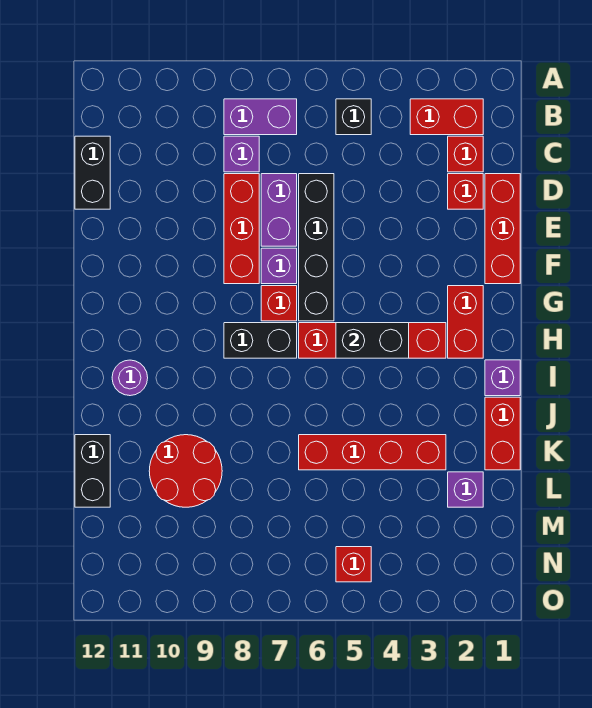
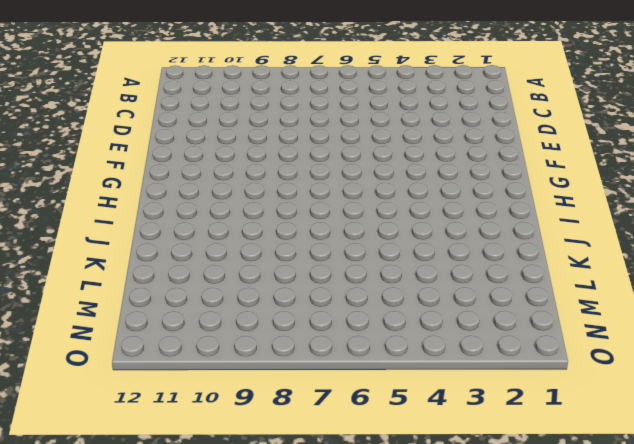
none -> red 1x2 brick [410,99,483,135]
none -> black 1x1 brick [336,99,371,135]
none -> purple 1x2 brick [224,99,297,135]

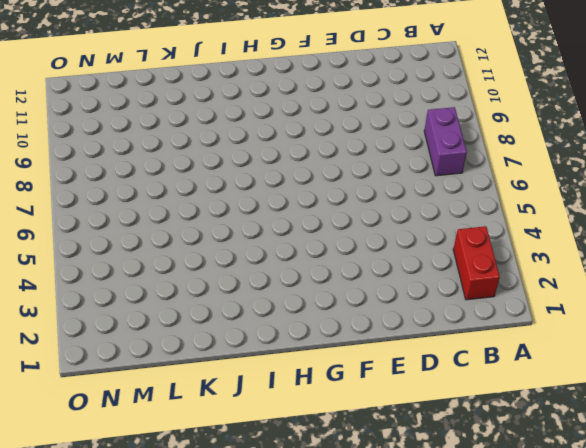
none -> black 1x1 brick [336,99,371,135]
none -> red 1x1 brick [448,136,483,172]
none -> purple 1x1 brick [224,136,259,172]

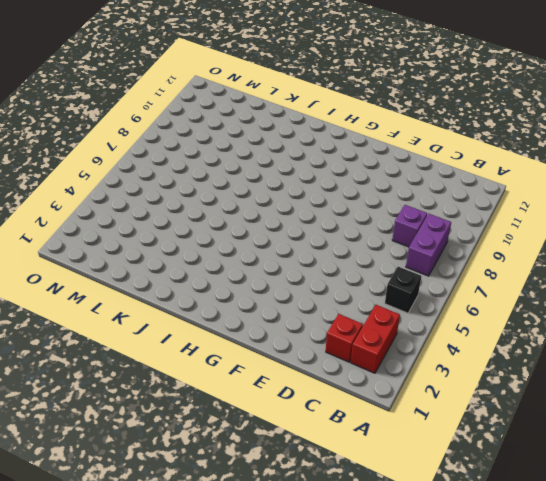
none -> black 1x2 brick [75,136,110,209]
none -> red 1x3 brick [485,174,520,284]
none -> red 1x1 brick [448,174,483,209]

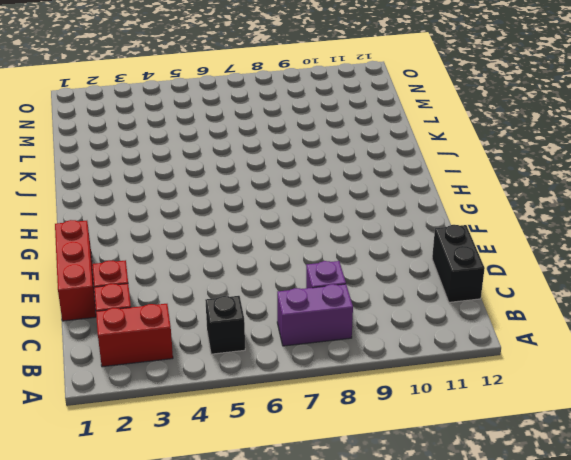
none -> black 1x4 brick [299,174,334,321]
none -> purple 1x2 brick [261,174,297,246]
none -> red 1x3 brick [224,174,259,284]

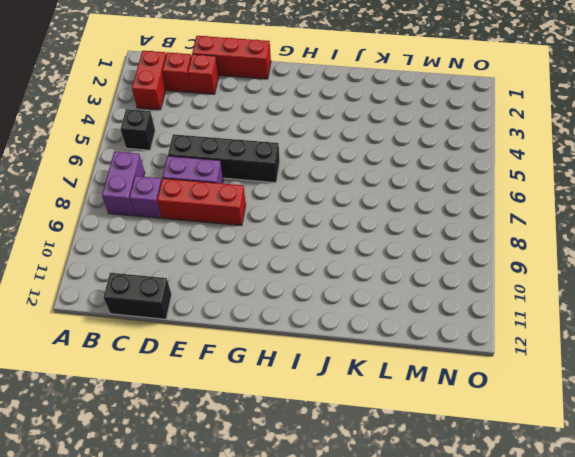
none -> purple 1x1 brick [261,248,297,284]
none -> red 1x2 brick [448,286,483,358]
none -> red 1x1 brick [261,286,297,321]

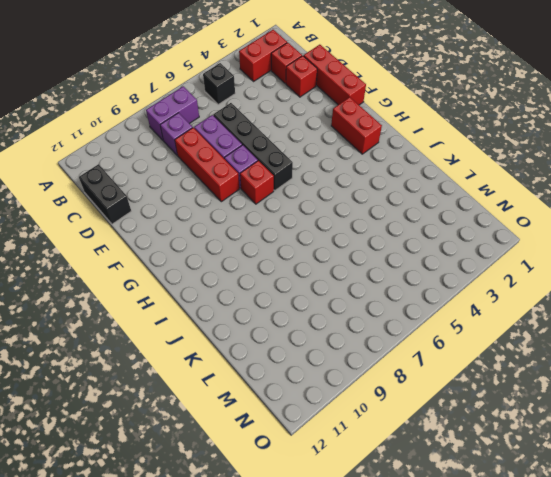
none -> red 1x4 brick [299,323,446,358]
none -> black 1x2 brick [224,323,297,358]
none -> purple 1x1 brick [485,360,520,396]

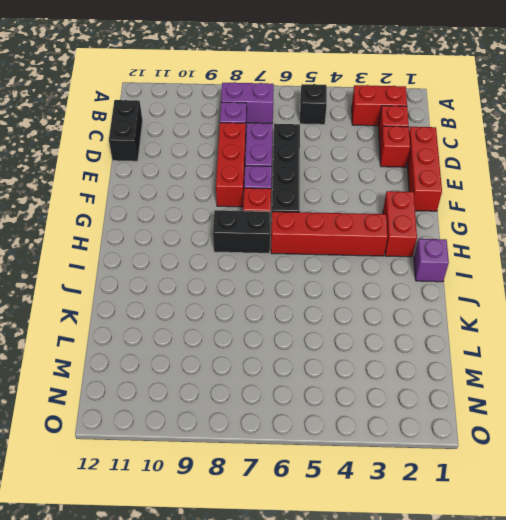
none -> purple 1x1 round brick [112,360,148,396]
none -> red 1x2 brick [485,397,520,470]
none -> red 1x4 brick [299,435,446,470]

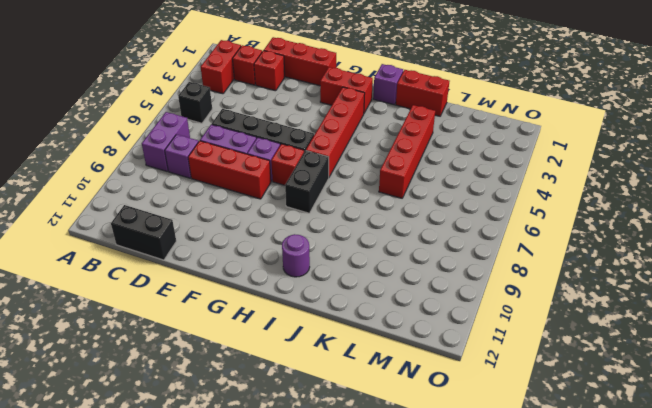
none -> red 2x2 round brick [149,435,222,507]
none -> black 1x2 brick [75,435,110,507]
none -> purple 1x1 brick [448,472,483,507]

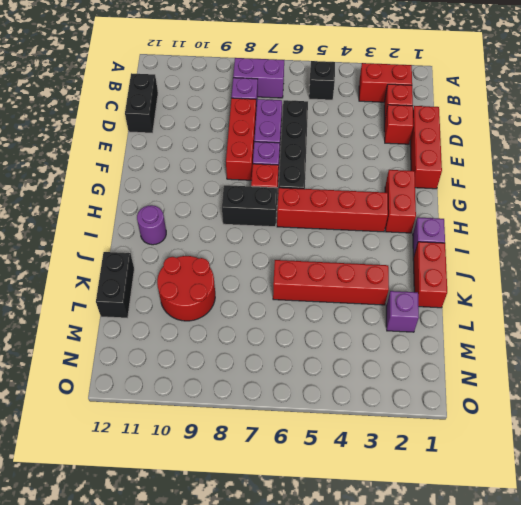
none -> red 1x1 brick [336,547,371,582]
none -> black 1x2 brick [336,323,409,358]

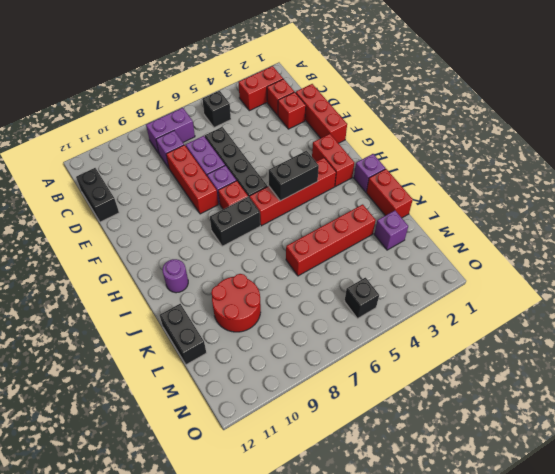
black 1x1 brick [344,278,379,318] -> red 1x1 brick [336,547,371,582]

